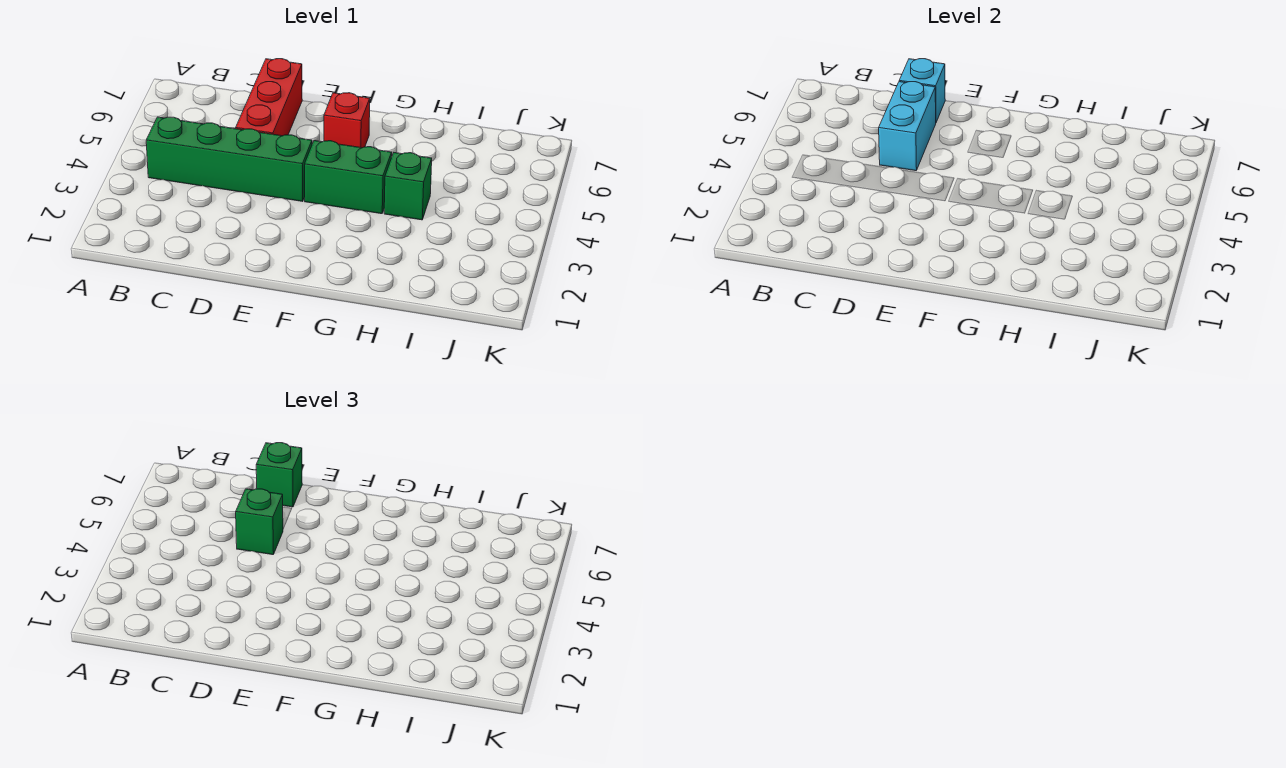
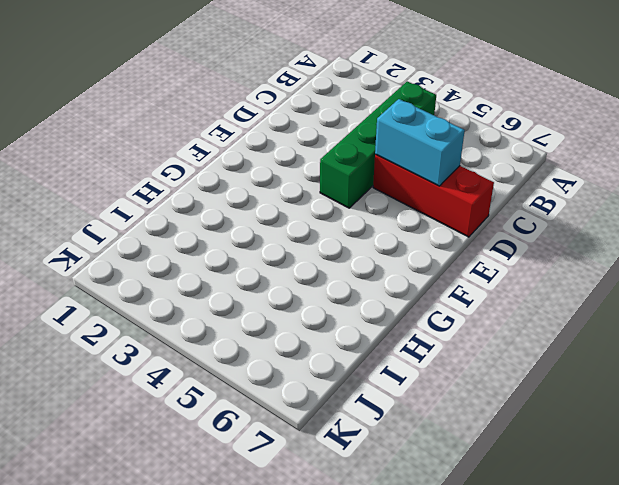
none -> green 1x2 brick [305,141,392,214]
none -> red 1x1 brick [324,93,370,148]

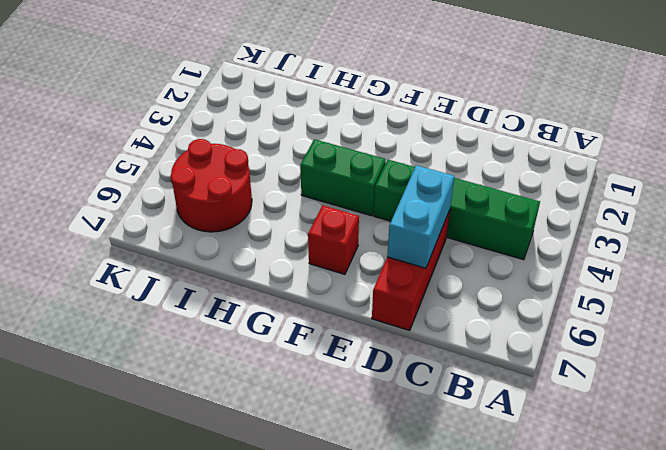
red 2x2 round brick [170,139,252,232] -> none
none -> green 1x1 brick [384,153,432,220]
none -> cyan 1x1 brick [899,59,945,122]

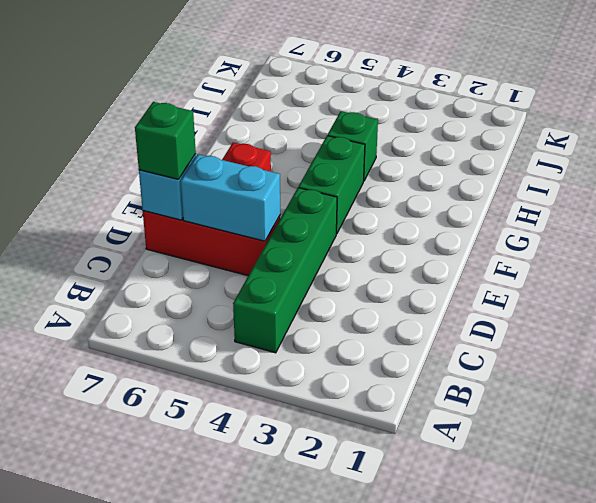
none -> green 1x1 brick [236,489,283,555]

